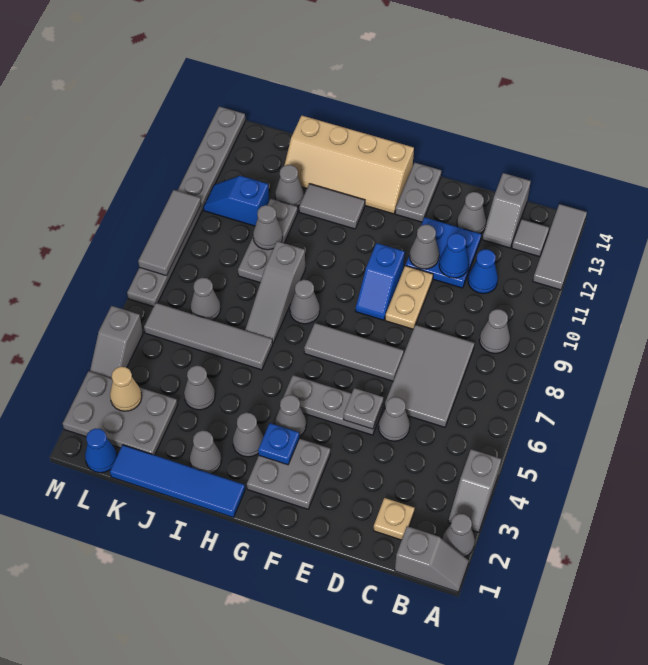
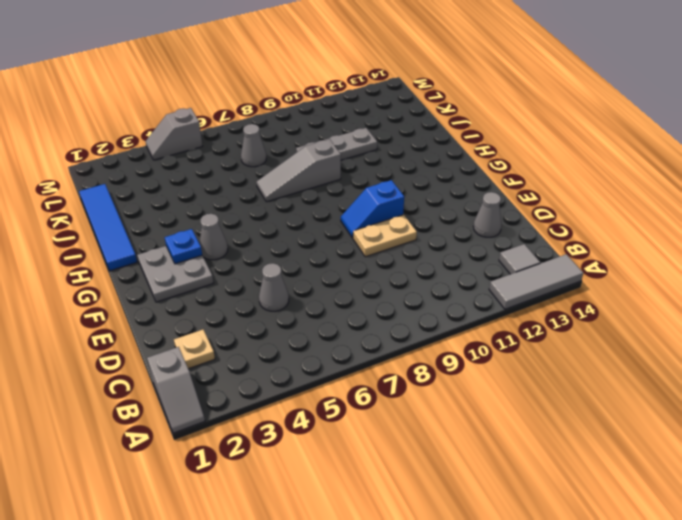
none -> grey 1x1 cone [443,514,475,557]
none -> grey 1x2 slope [448,449,501,532]
none -> grey 1x1 cone [479,309,510,353]
none -> grey 2x3 tile [385,325,474,427]

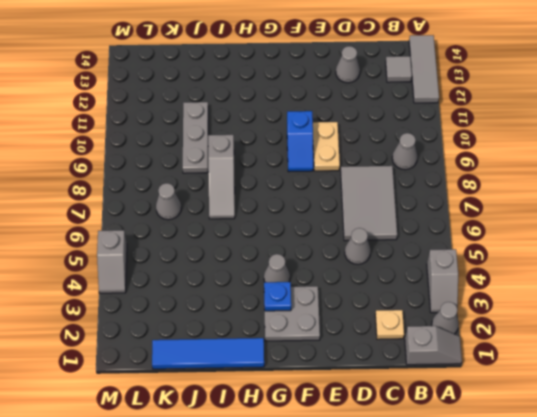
none -> blue 1x1 cone [468,249,498,294]
none -> grey 1x2 slope [482,173,531,248]
none -> blue 2x2 plate [405,217,481,288]
none -> grey 1x3 plate [284,375,383,435]

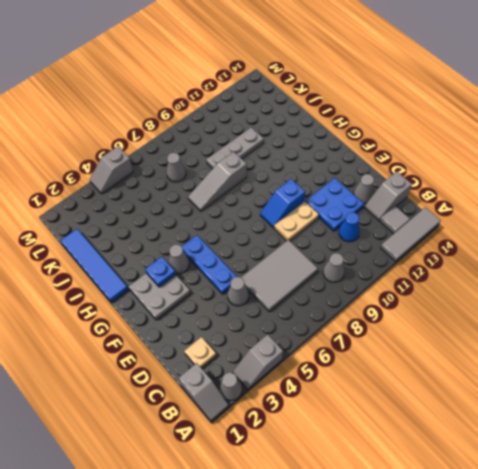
blue 1x3 plate [181,235,237,294] -> grey 1x3 plate [284,375,383,435]
none -> grey 1x3 tile [304,323,404,381]
none -> grey 1x2 plate [395,163,441,222]
none -> tan 2x4 slope [284,115,414,214]
none -> grey 1x1 cone [233,413,264,457]

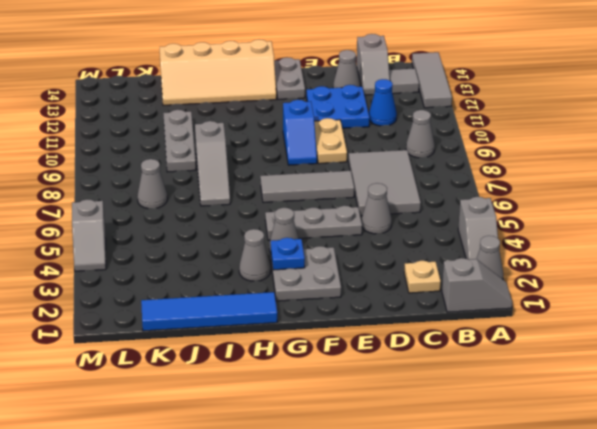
none -> grey 1x1 cone [290,280,320,324]
none -> grey 1x2 tile [299,184,365,229]
none -> grey 1x1 cone [190,431,221,474]
none -> grey 1x4 tile [144,303,273,370]

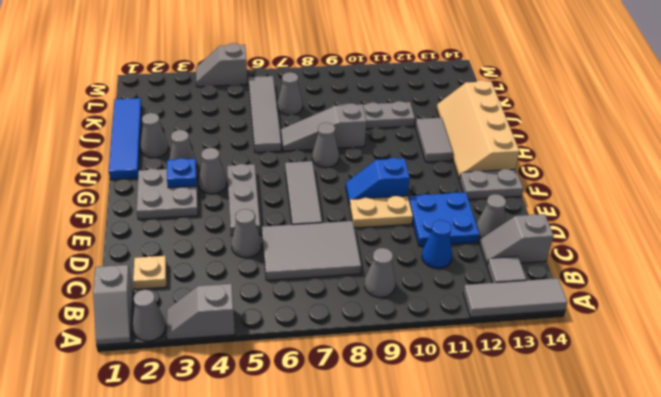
none -> grey 1x1 cone [184,366,215,410]
none -> grey 1x1 cone [275,165,304,207]
none -> grey 2x3 plate [63,371,178,455]
none -> blue 1x2 slope [203,176,269,226]

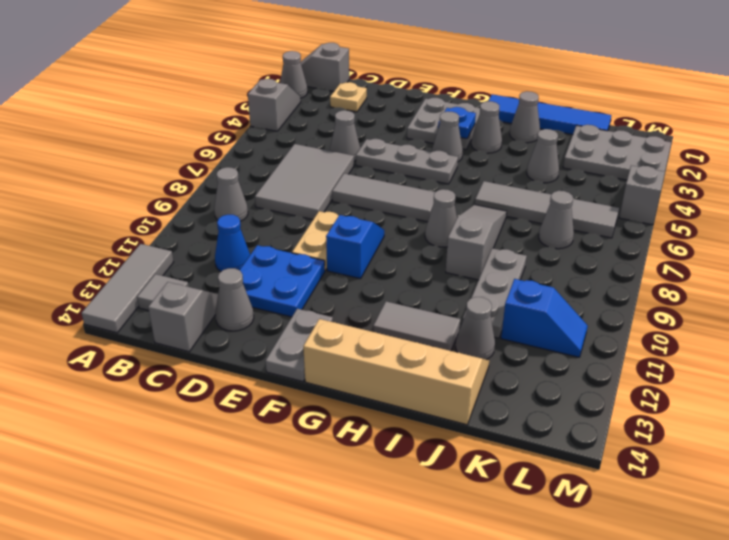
none -> blue 1x1 cone [85,428,117,473]
none -> grey 1x8 plate [127,106,245,307]
none -> blue 1x1 cone [439,233,469,278]
none -> grey 1x1 plate [344,388,384,429]

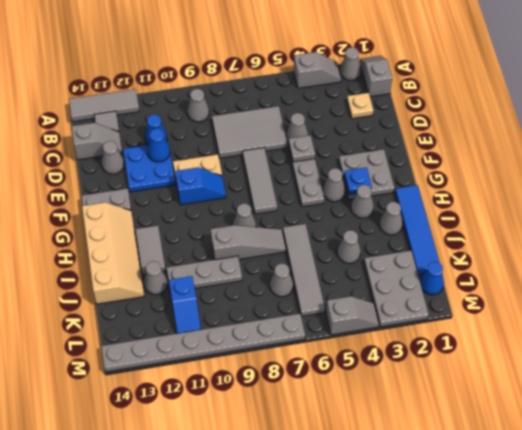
none -> grey 1x1 cone [409,225,439,269]
none -> grey 1x1 cone [253,205,283,250]
none -> tan 1x1 cone [110,367,142,411]
none -> grey 1x3 tile [138,190,201,276]

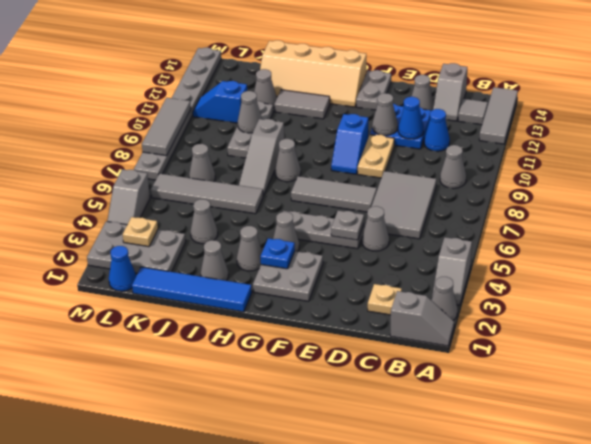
tan 1x1 plate [123,217,158,247] -> tan 1x1 cone [110,367,142,411]

